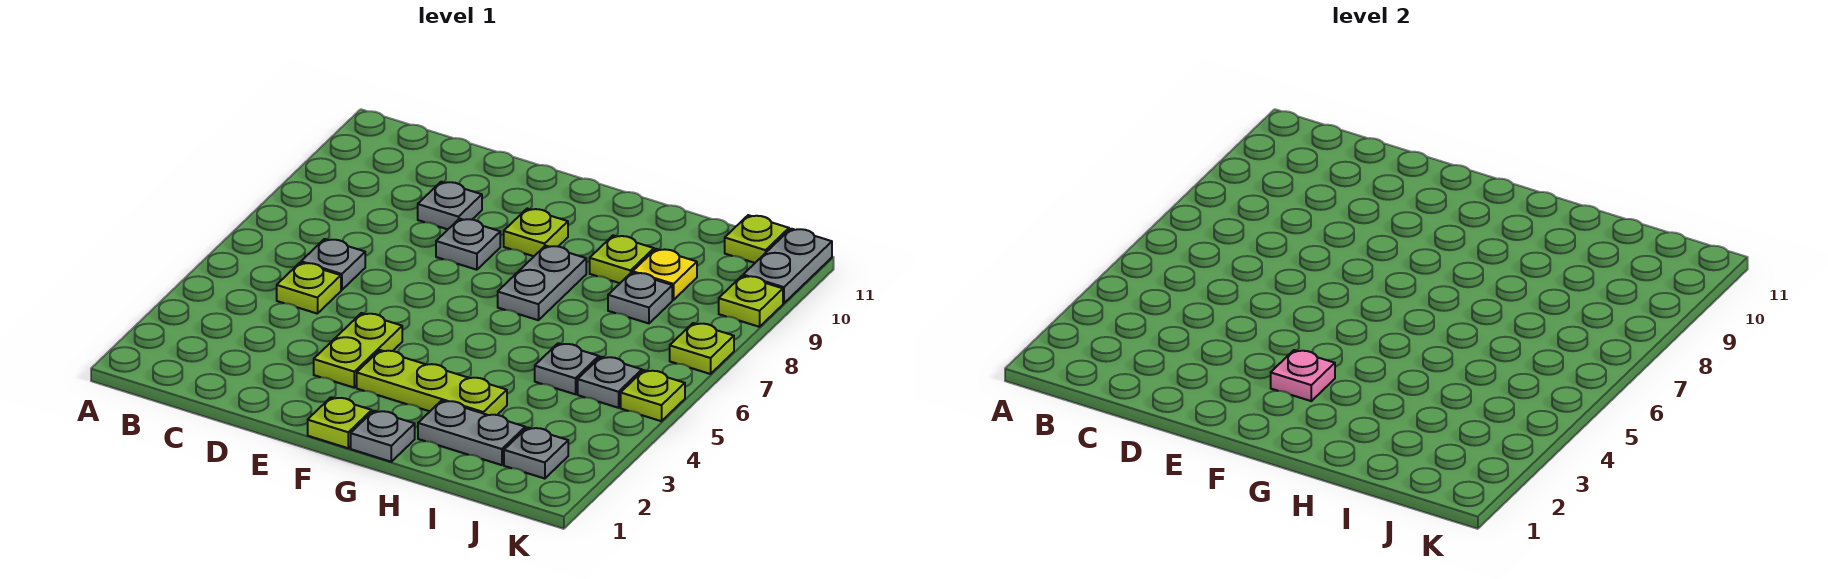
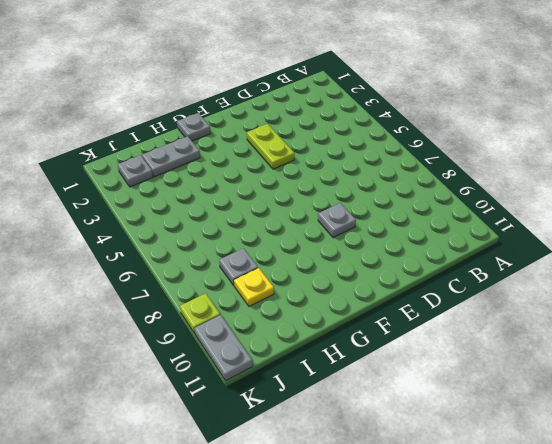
none -> lime 1x1 plate [277,263,341,314]
none -> grey 1x1 plate [301,239,365,290]
none -> grey 1x1 plate [418,182,482,229]

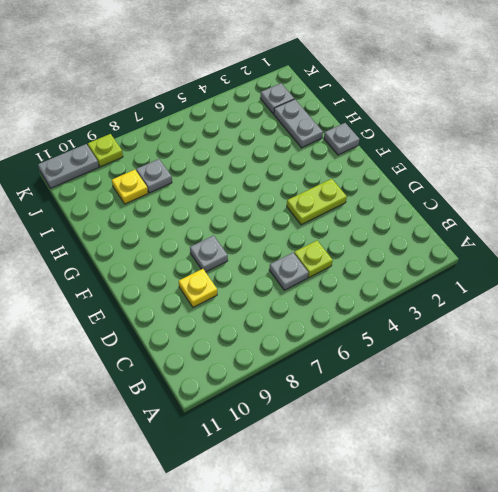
yellow 1x1 plate [179,269,217,307] -> grey 1x1 plate [418,182,482,229]
none -> lime 1x1 plate [308,397,372,448]
none -> lime 1x3 plate [357,350,507,415]
none -> lime 1x1 plate [504,209,568,256]

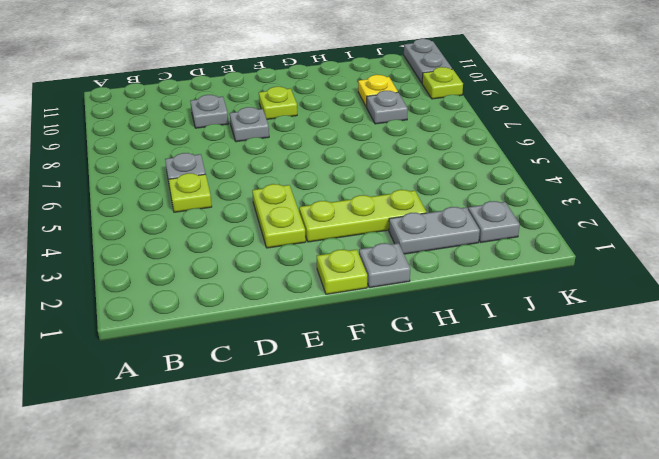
none -> grey 1x2 plate [498,246,586,320]
none -> lime 1x1 plate [590,235,654,283]
none -> grey 1x1 plate [535,343,599,394]

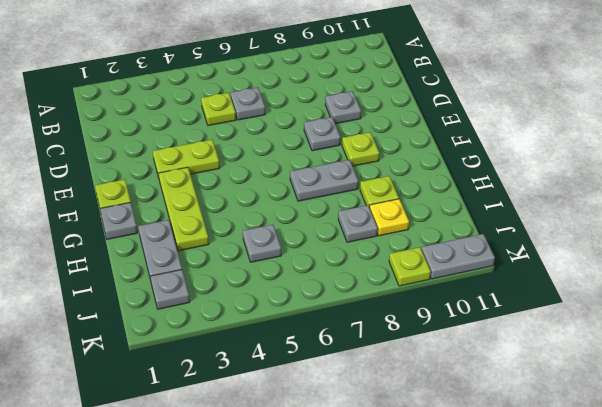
none -> grey 1x1 plate [578,357,642,408]
none -> lime 1x1 plate [725,215,789,263]
none -> lime 1x1 plate [621,370,685,421]

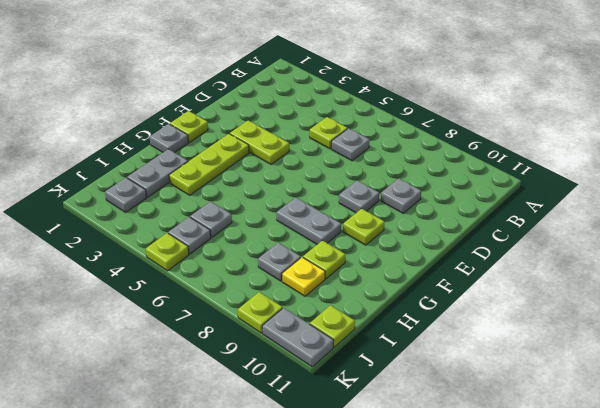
none -> lime 1x1 plate [670,323,734,374]
none -> pink 1x1 plate [1271,350,1335,401]

